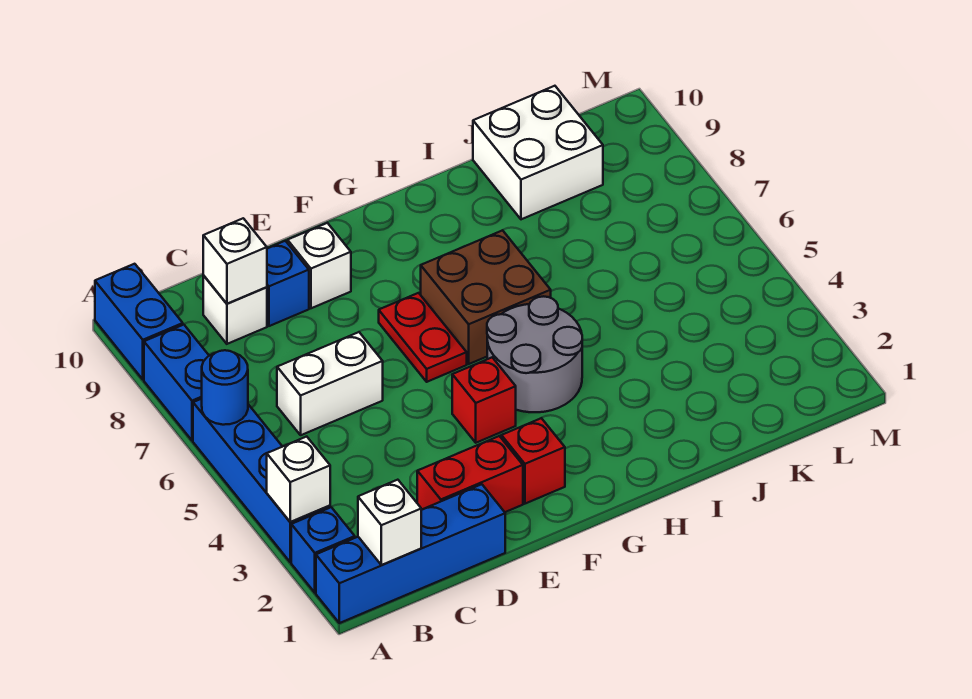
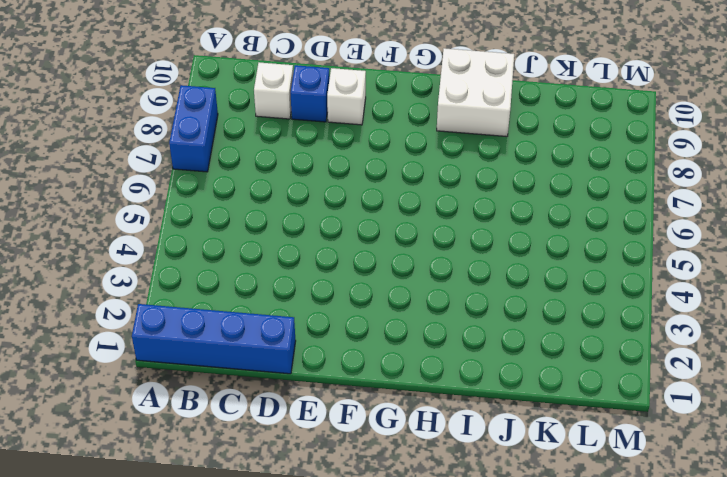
white 2x2 brick [437,48,514,137] -> white 2x2 brick moved to [473,86,603,219]
none -> blue 1x1 brick [291,507,355,593]
none -> blue 1x4 brick [193,399,330,562]
none -> blue 1x2 brick [95,264,183,379]

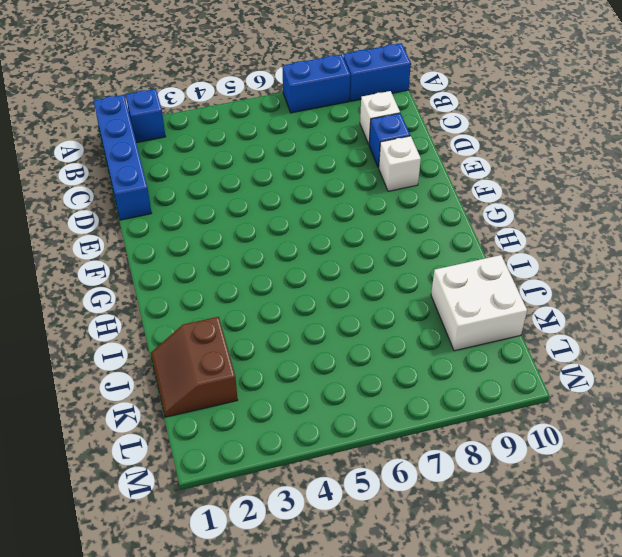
brown 2x2 slope [151,317,238,417] -> none
none -> blue 1x4 brick [193,399,330,562]
none -> white 1x2 brick [277,332,383,435]
none -> red 1x2 brick [417,436,523,512]

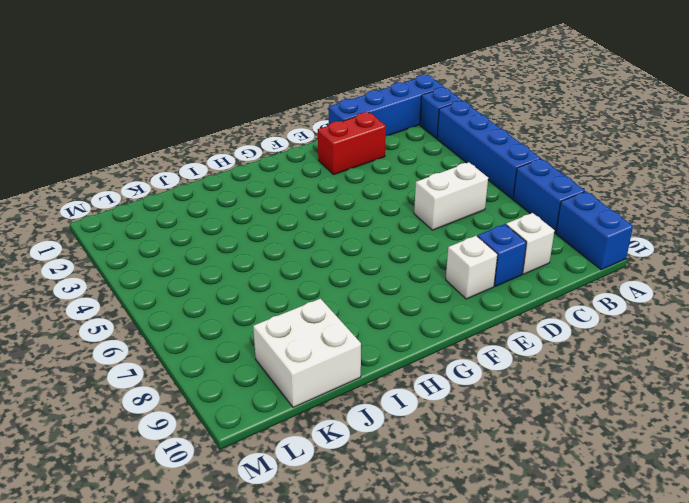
none -> red 1x1 brick [501,418,565,504]
none -> red 1x1 brick [452,357,516,443]
none -> red 1x2 plate [379,293,467,382]

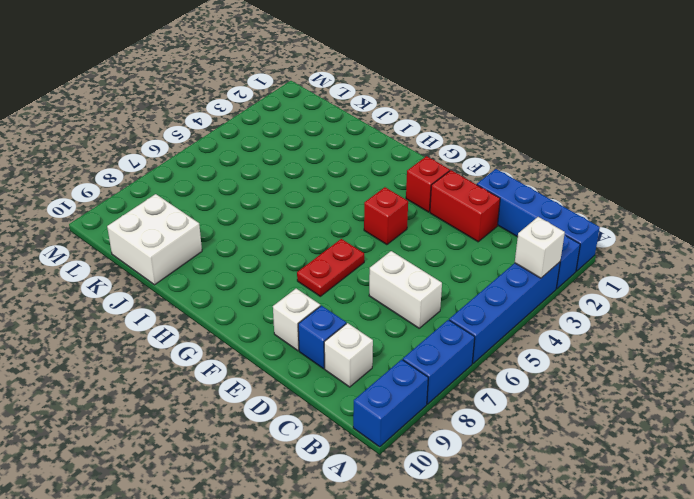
none -> grey 2x2 round brick [487,296,582,412]
none -> brown 2x2 brick [421,230,551,364]
none -> blue 1x1 round brick [202,350,248,425]

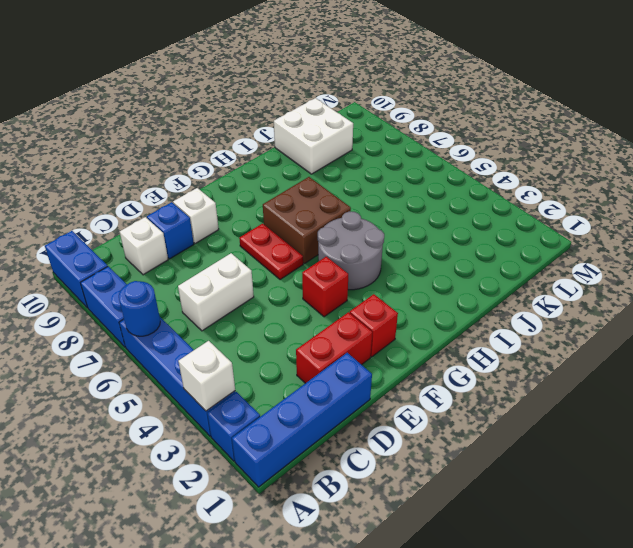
none -> white 1x1 brick [358,480,421,565]
none -> white 1x1 brick [203,218,267,304]

